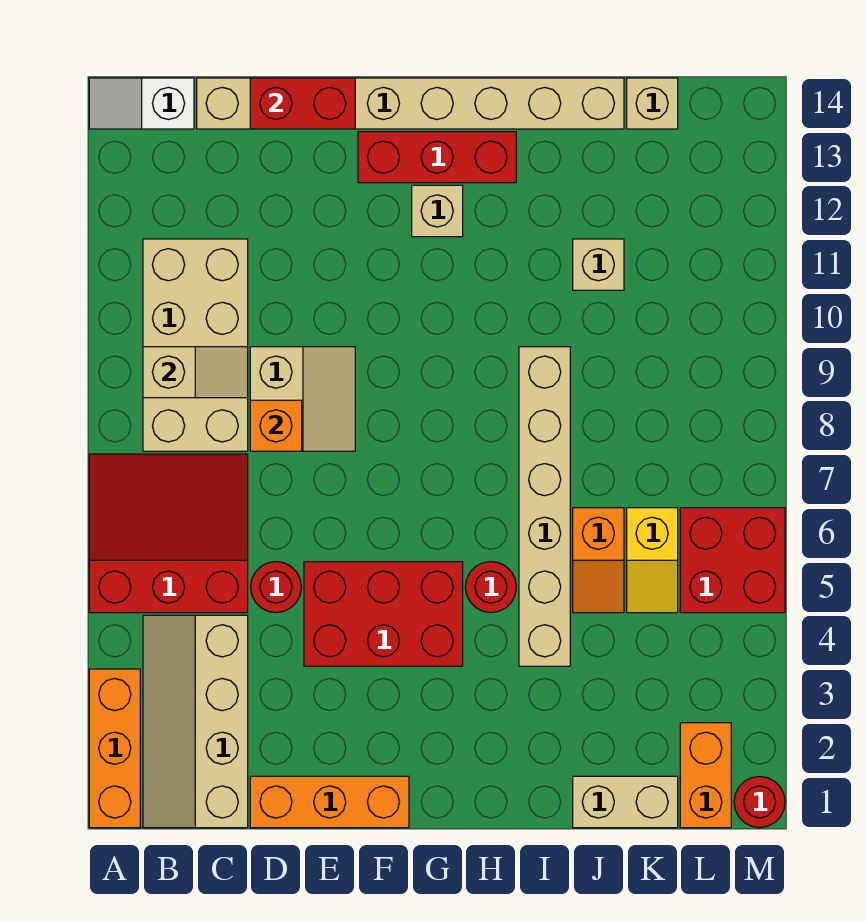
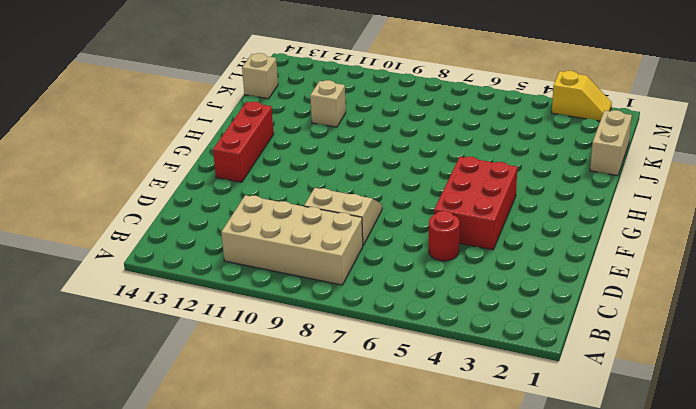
yellow 1x2 slope [552,71,612,121] -> yellow 1x2 slope moved to [627,508,678,613]
none -> orange 1x3 brick [89,669,140,828]
none -> red 3x3 slope [89,454,248,613]
none -> white 1x2 slope [89,78,194,129]

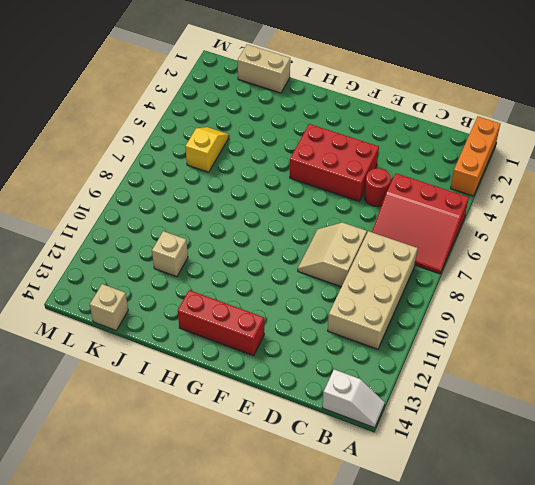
none -> tan 2x4 slope [143,615,248,828]
none -> tan 1x8 brick [197,78,624,129]
none -> orange 1x3 brick [250,776,409,828]

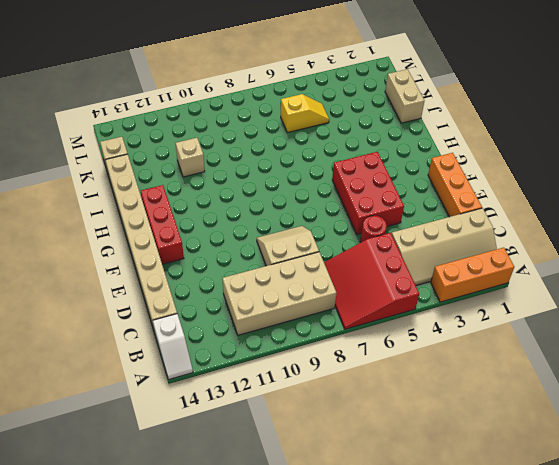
none -> tan 1x1 brick [412,185,463,237]
none -> red 1x1 round brick [465,562,516,613]
none -> tan 1x6 brick [519,347,570,666]

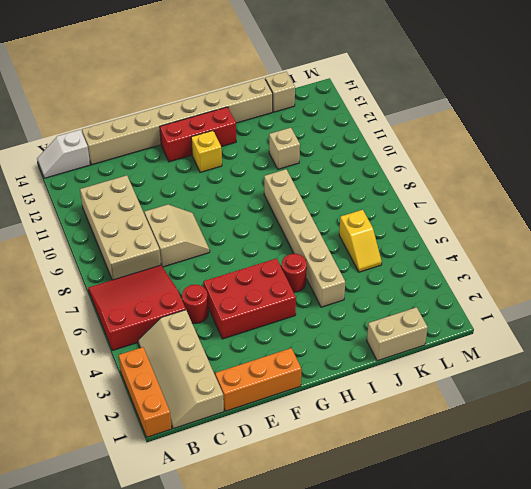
yellow 1x1 brick [191,131,222,172] -> tan 1x1 brick [412,185,463,237]
none -> orange 1x2 slope [573,508,624,613]
none -> orange 1x2 brick [680,723,731,828]
none -> red 2x2 brick [680,508,785,613]

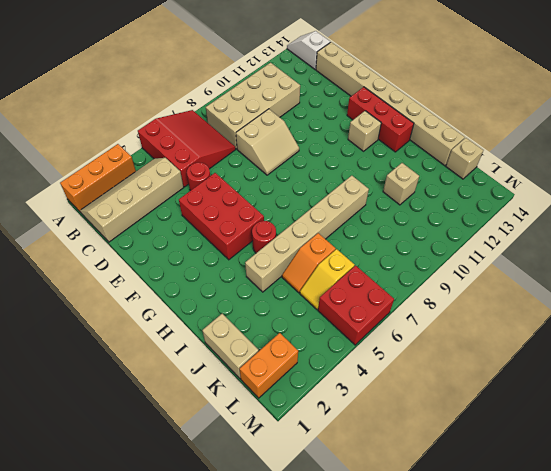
none -> orange 1x3 brick [250,776,409,828]
none -> red 1x1 round brick [734,776,785,828]
none -> tan 1x2 slope [143,347,248,398]

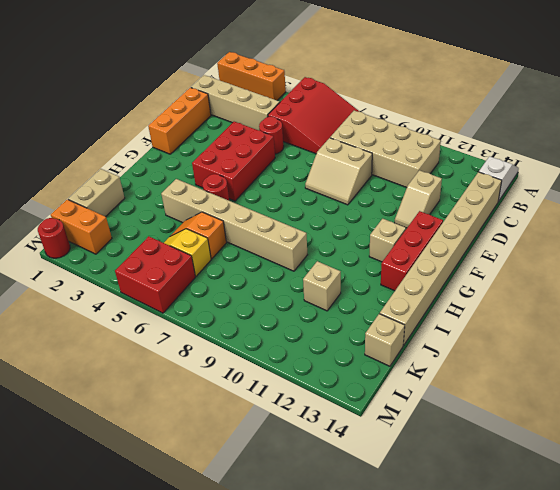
tan 1x2 slope [395,170,442,228] -> tan 1x2 slope moved to [143,347,248,398]
none -> orange 1x1 brick [250,400,302,451]
none -> red 1x2 brick [250,78,355,129]

